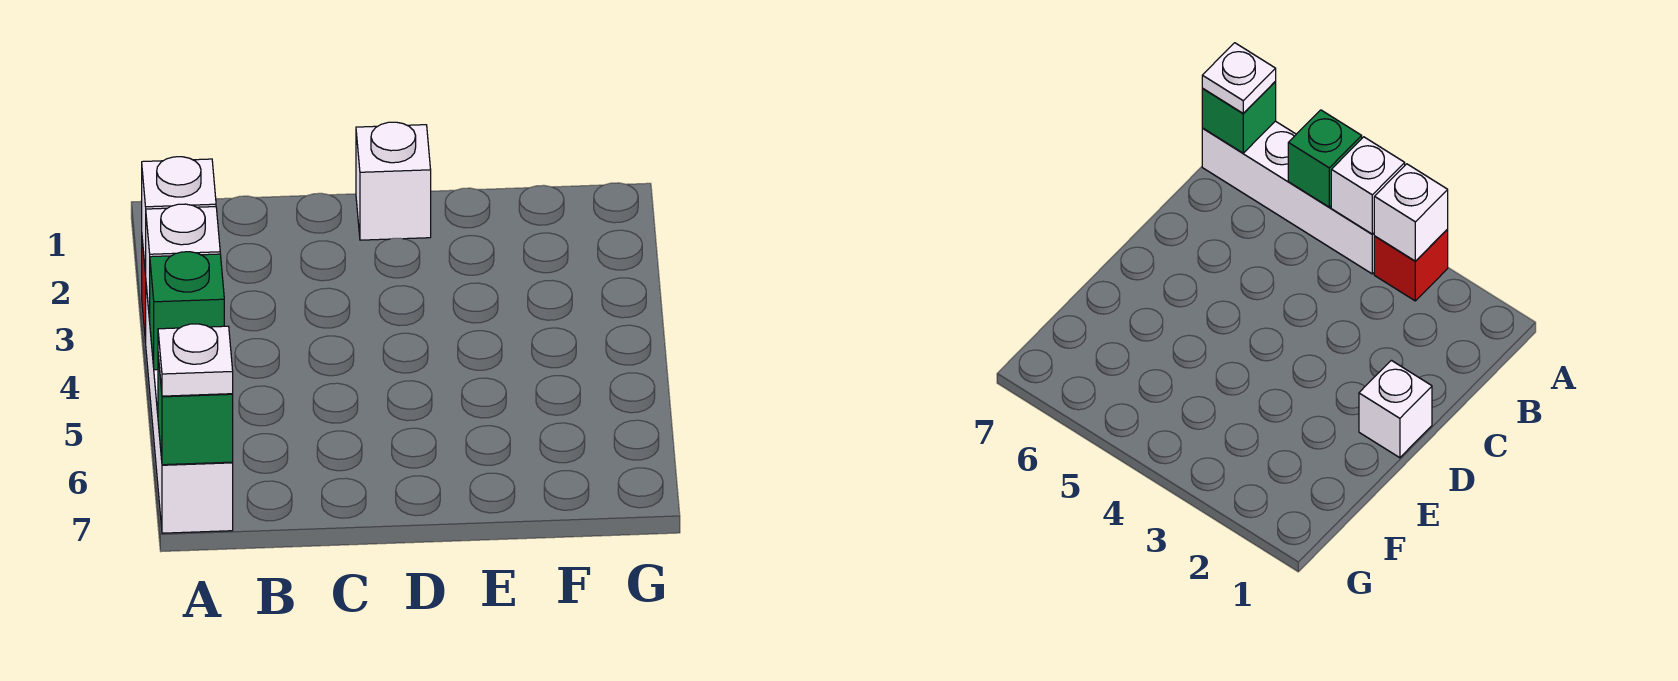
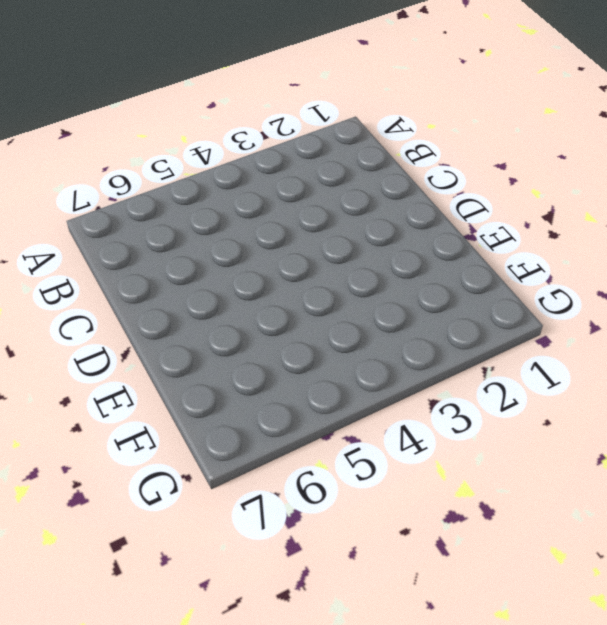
none -> red 1x1 brick [1374,229,1448,301]
none -> white 1x4 brick [146,286,233,533]

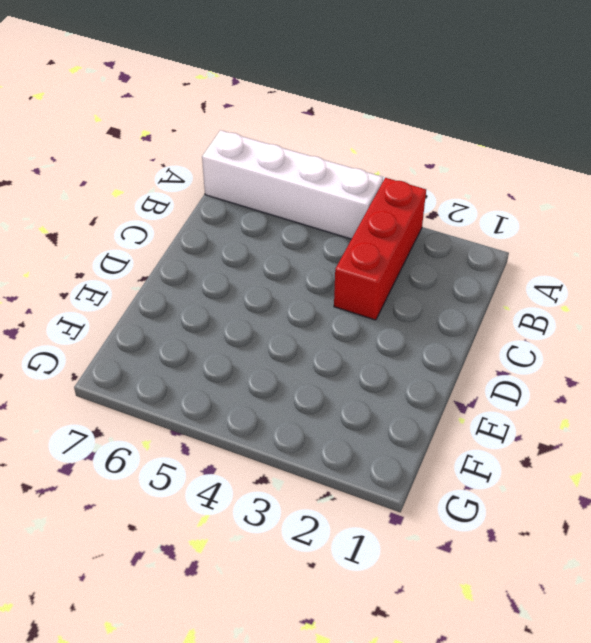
red 1x3 brick [334,178,426,320] -> red 1x1 brick [1374,229,1448,301]
none -> white 1x1 brick [356,122,431,240]
none -> white 1x1 brick [142,157,216,274]

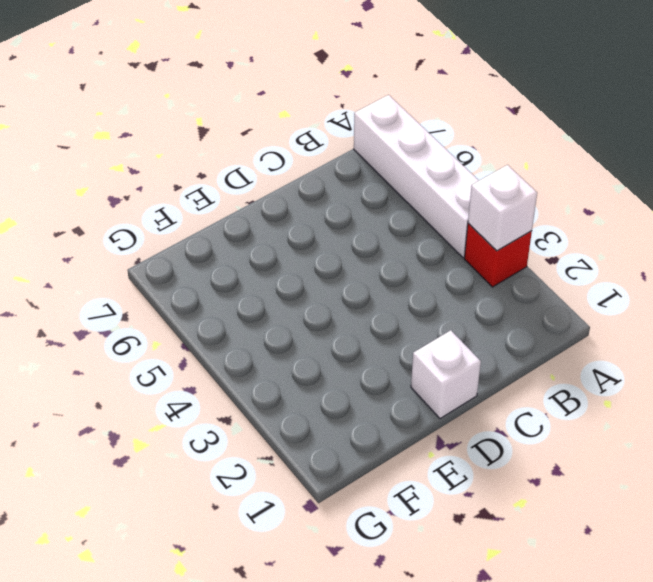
none -> white 1x1 brick [145,204,220,320]
none -> green 1x1 brick [149,252,224,370]

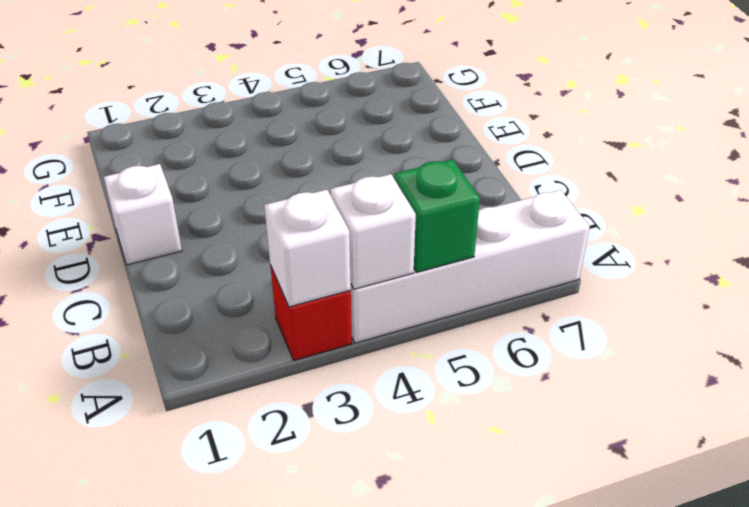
none -> green 1x1 brick [158,356,233,465]
none -> white 1x1 plate [158,324,233,396]

